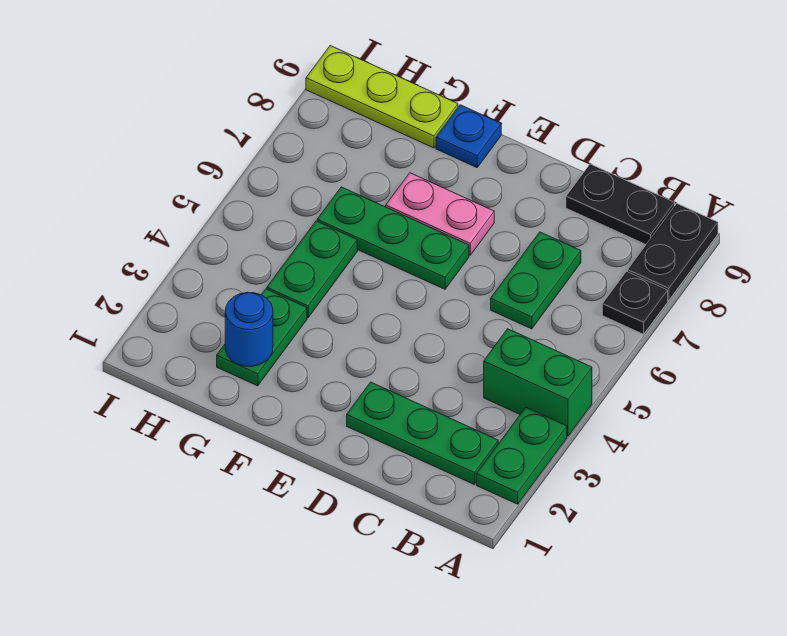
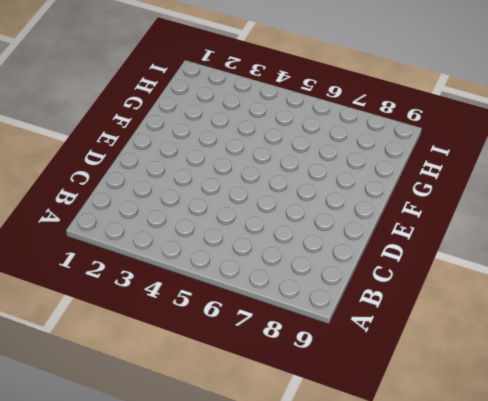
none -> green 1x2 plate [477,408,567,504]
none -> green 1x2 brick [484,329,592,436]
none -> black 1x1 plate [602,272,668,334]

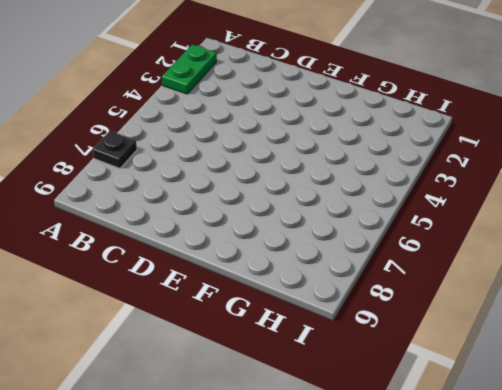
none -> green 1x2 brick [484,329,592,436]
none -> black 1x2 plate [628,204,718,300]
none -> green 1x3 plate [347,382,498,484]

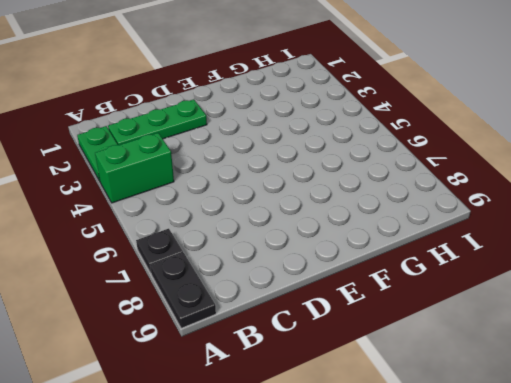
none -> black 1x2 plate [566,164,675,244]
none -> green 1x2 plate [491,232,581,329]
none -> green 1x3 plate [317,187,469,289]

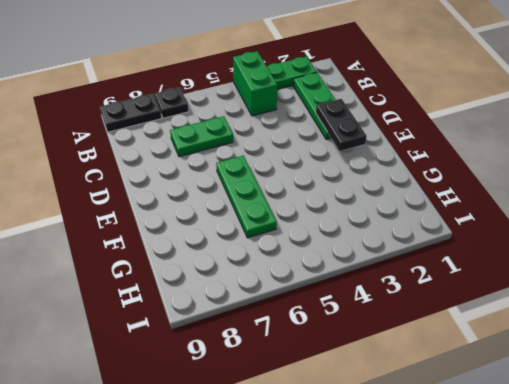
black 1x2 plate [316,99,367,151] -> black 1x2 plate moved to [566,164,675,244]
none -> pink 1x2 plate [386,173,494,255]
none -> blue 1x1 plate [436,105,501,167]
none -> green 1x2 plate [217,289,307,386]

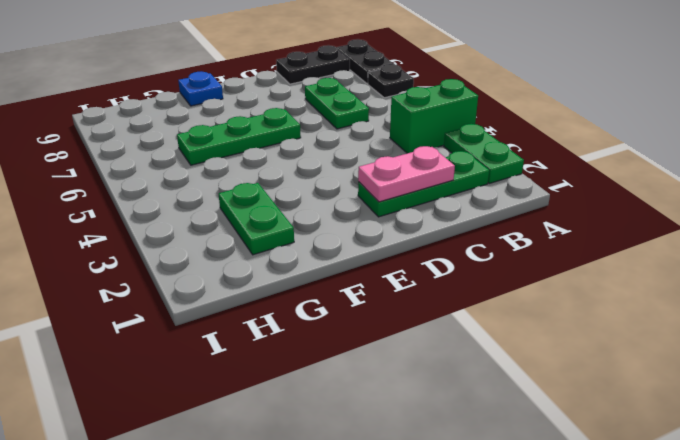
pink 1x2 plate [358,146,455,202] -> pink 1x2 plate moved to [386,173,494,255]
none -> green 1x2 plate [267,221,357,318]
none -> lime 1x3 plate [306,46,458,148]
none -> blue 1x1 round brick [225,292,273,367]

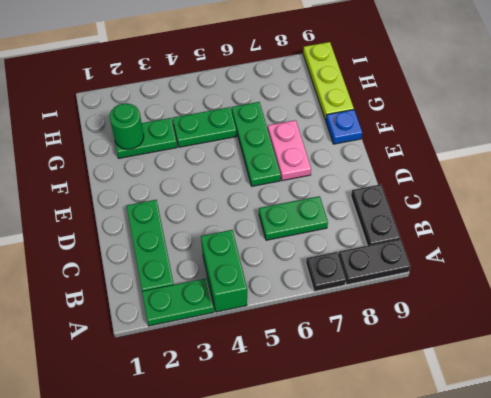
green 1x1 round brick [110,103,144,149] -> blue 1x1 round brick [225,292,273,367]

